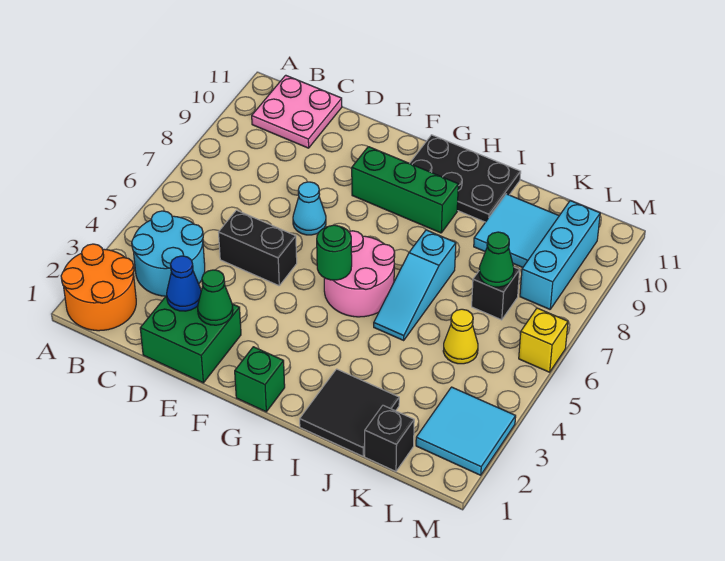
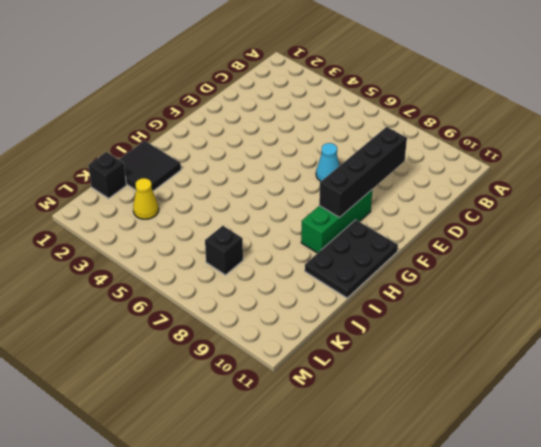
black 1x4 brick [319,127,407,217] -> none
yellow 1x1 cone [133,178,159,219] -> yellow 1x1 cone moved to [443,309,478,364]
none -> orange 2x2 round brick [61,244,136,331]
none -> cyan 2x2 round brick [132,211,205,296]
none -> pink 2x2 plate [252,75,342,148]

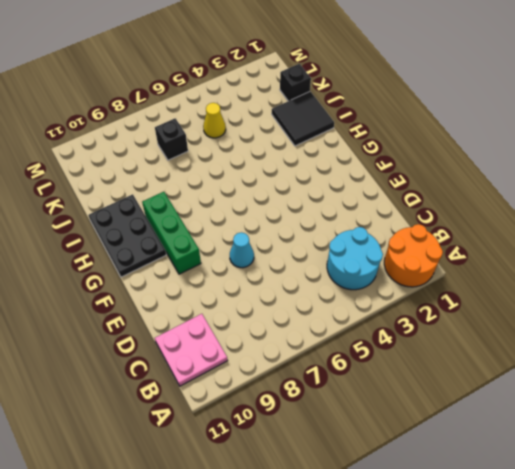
none -> green 2x2 brick [140,290,241,383]
none -> black 1x2 brick [218,210,297,286]
none -> green 1x1 brick [235,347,285,412]

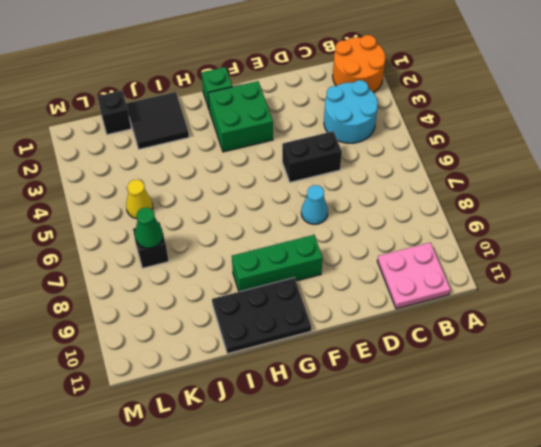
green 2x2 brick [208,81,273,152] -> green 2x2 brick moved to [140,290,241,383]
none -> pink 2x2 round brick [324,231,395,317]
none -> cyan 1x3 slope [374,230,456,340]
none -> cyan 2x2 tile [474,194,559,267]

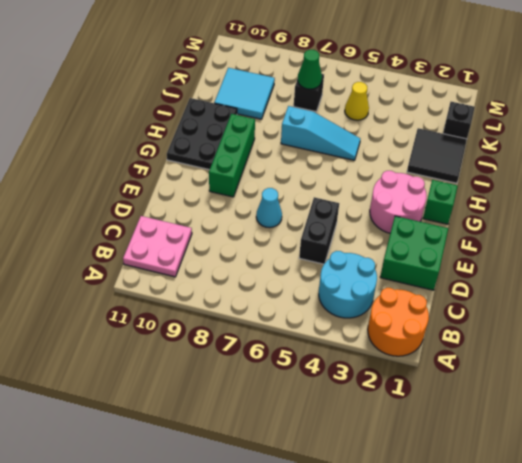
pink 2x2 round brick [370,171,426,233] -> pink 2x2 round brick moved to [324,231,395,317]
none -> cyan 2x2 tile [416,387,516,475]
none -> cyan 1x3 brick [520,201,600,309]
none -> yellow 1x1 brick [519,308,568,372]

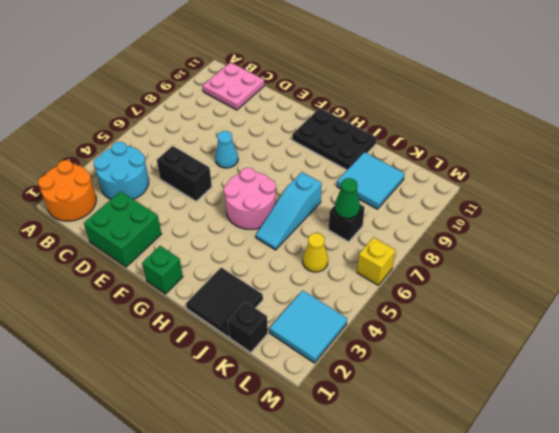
none -> green 1x3 brick [352,147,458,233]
none -> cyan 1x3 brick [520,201,600,309]
none -> blue 1x1 cone [167,256,201,311]

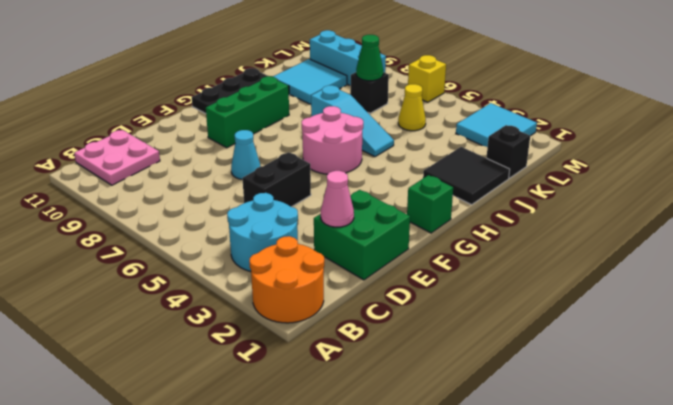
pink 1x1 cone [321,171,354,227] -> blue 1x1 cone [167,256,201,311]
none -> green 1x1 cone [198,270,233,325]
none -> green 1x1 round brick [317,225,352,280]

